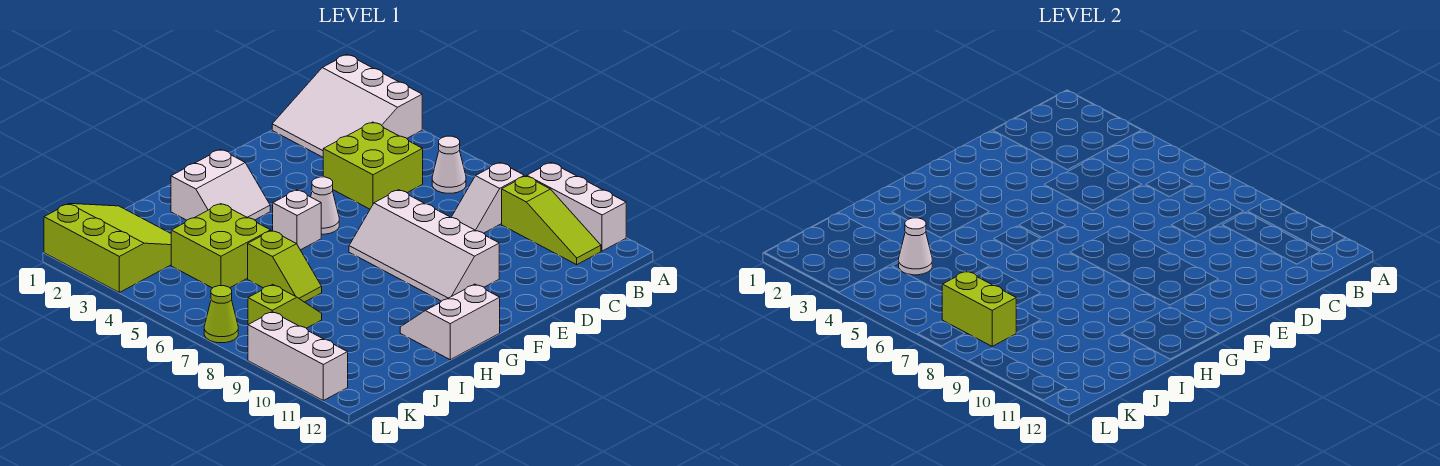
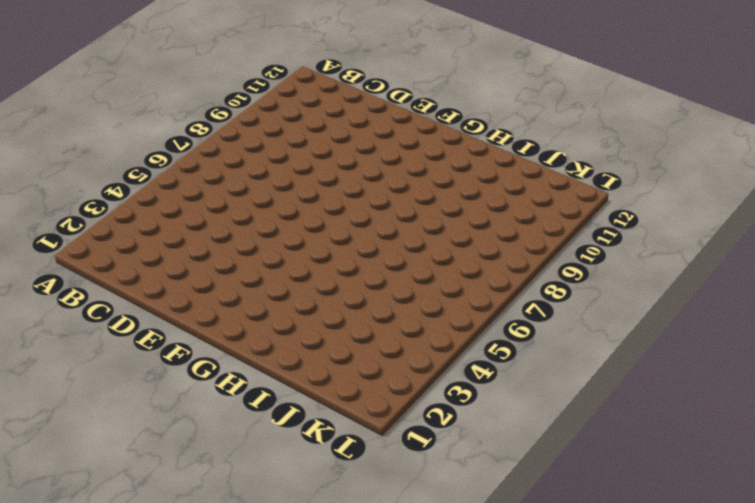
none -> white 3x3 slope [272,55,422,157]
none -> white 1x3 brick [527,163,626,251]
none -> white 1x1 cone [432,136,466,193]

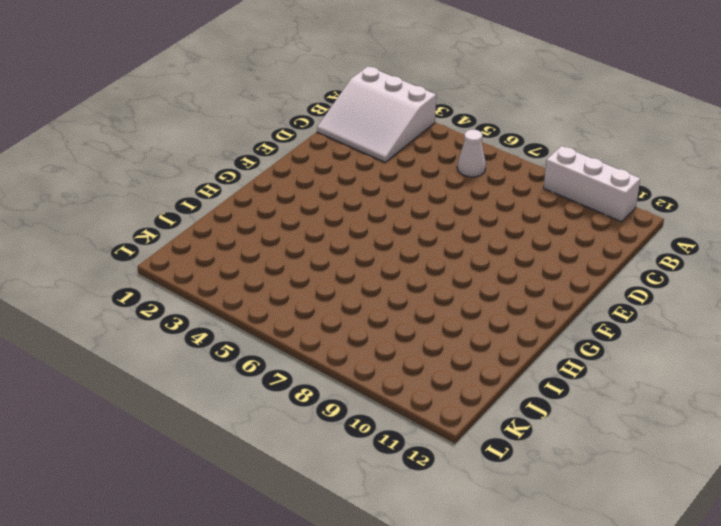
none -> white 1x2 slope [451,163,524,233]
none -> lime 1x3 slope [502,176,601,265]
none -> lime 2x2 brick [323,122,423,209]

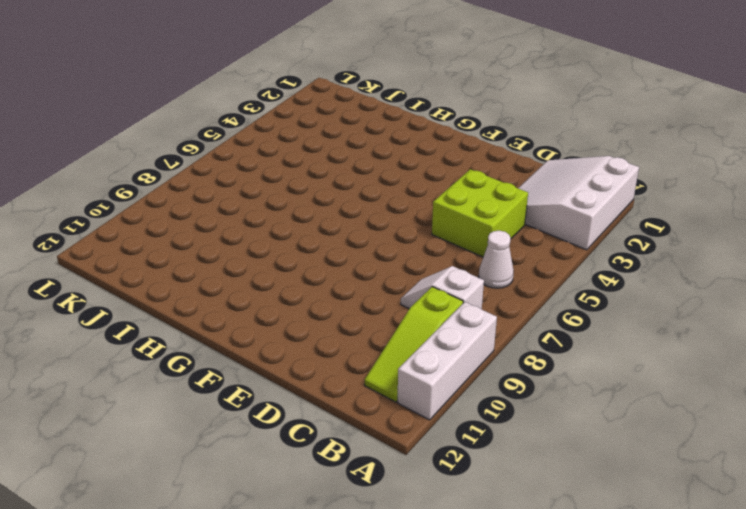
none -> white 2x4 slope [349,190,499,301]
none -> white 1x1 cone [311,177,339,234]
none -> white 2x2 slope [171,149,270,220]

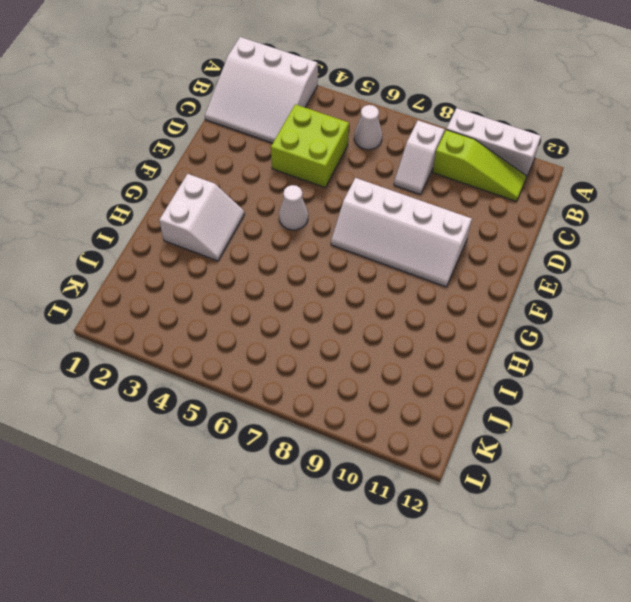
none -> white 1x1 brick [273,190,321,250]
none -> white 2x2 slope [400,284,500,360]
none -> lime 2x2 brick [171,204,271,288]

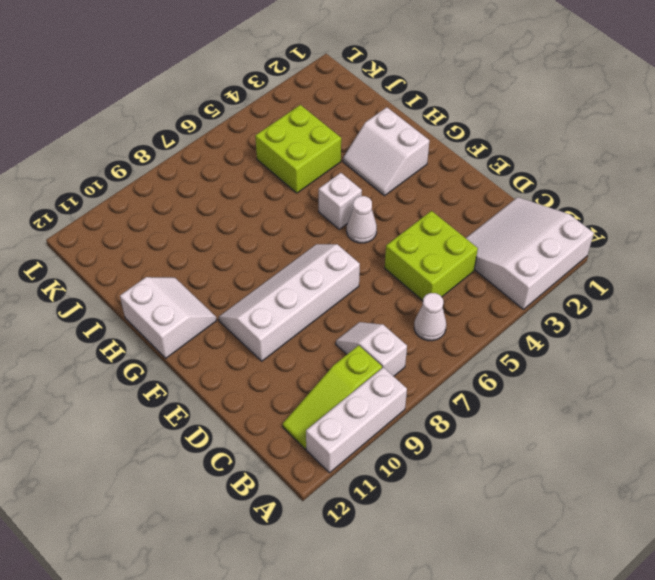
none -> lime 1x2 slope [248,231,322,302]
none -> lime 3x3 slope [44,203,171,292]
none -> lime 1x2 slope [248,284,322,328]

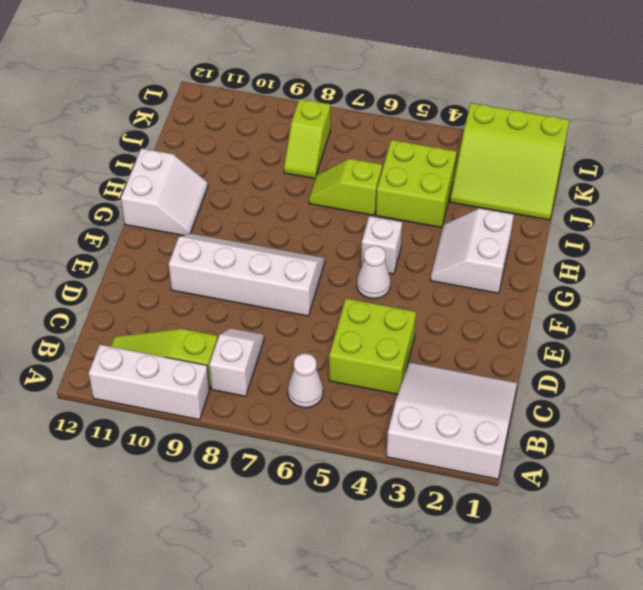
none -> lime 1x1 cone [204,286,238,343]
none -> white 1x3 brick [248,312,348,400]
none -> white 1x1 cone [898,218,932,275]

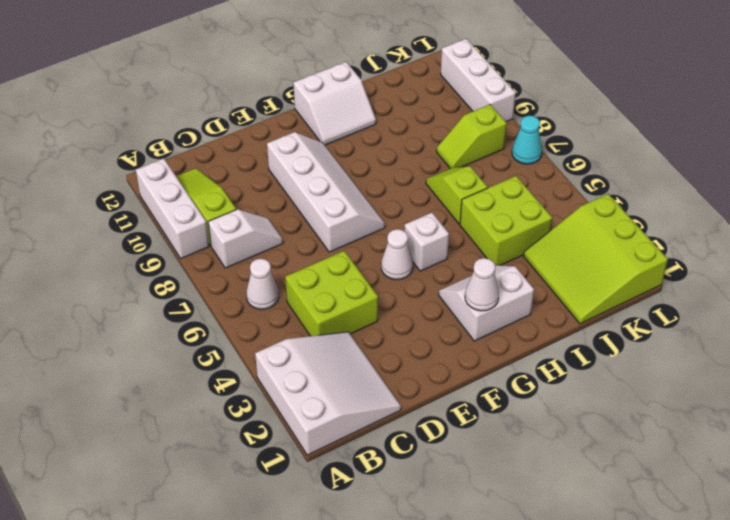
white 1x1 cone [465,258,499,311] -> white 1x1 cone moved to [898,218,932,275]
cyan 1x1 cone [512,116,542,164] -> lime 1x1 cone [204,286,238,343]
none -> lime 1x2 brick [942,271,1016,346]

